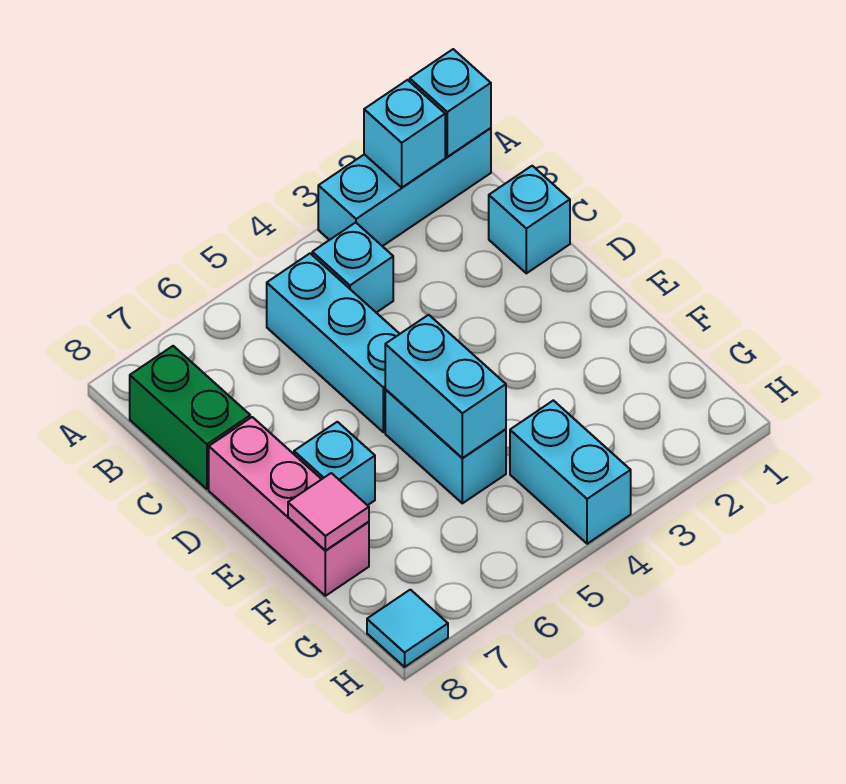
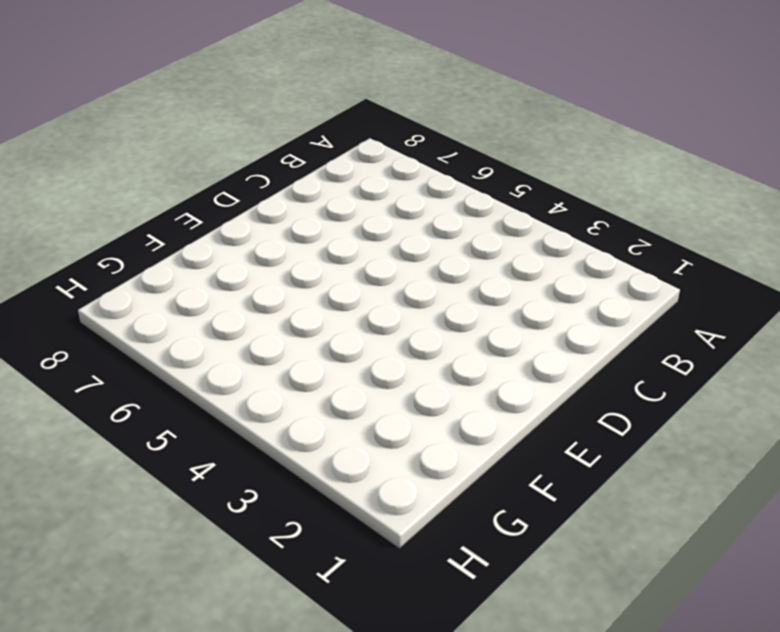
none -> cyan 1x3 brick [318,128,491,246]
none -> cyan 1x1 brick [312,223,393,313]
none -> cyan 1x3 brick [267,253,399,432]

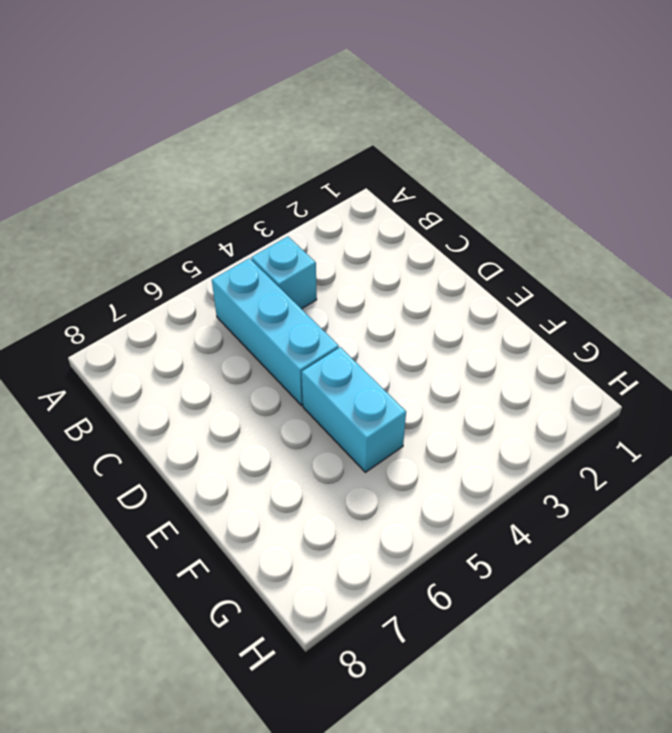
none -> cyan 1x3 brick [318,128,491,246]
none -> green 1x2 brick [130,346,250,489]
none -> cyan 1x1 brick [489,166,570,273]

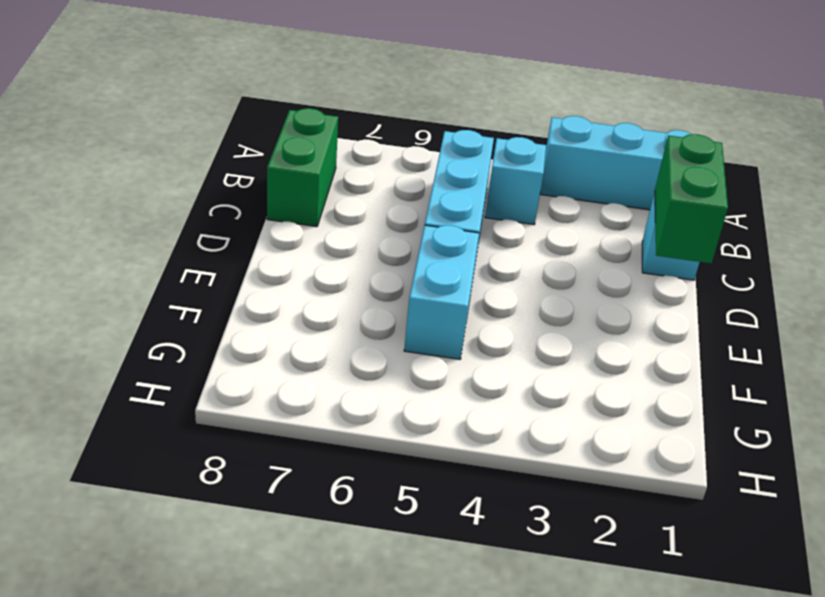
green 1x2 brick [655,134,728,263] -> none
none -> pink 1x3 brick [209,417,369,596]
none -> cyan 1x1 brick [294,422,375,505]
none -> cyan 1x2 brick [510,400,631,544]

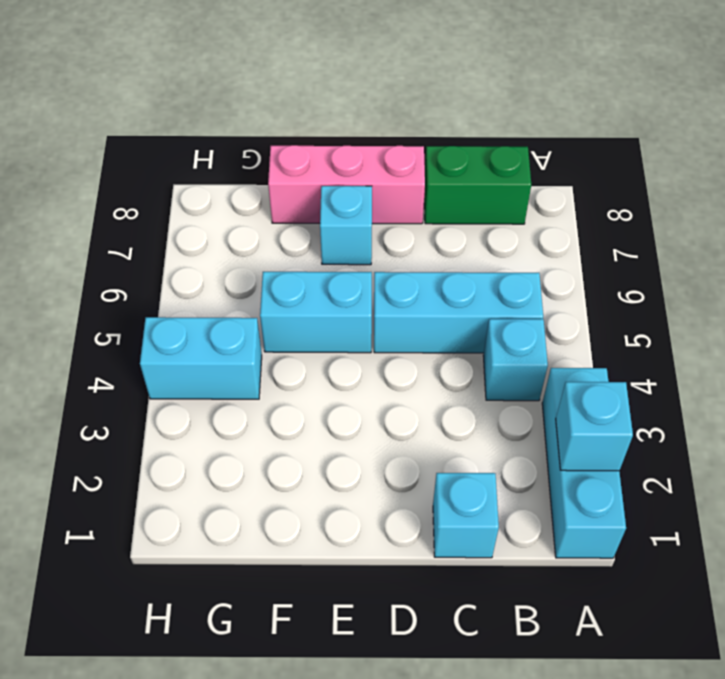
none -> cyan 1x1 tile [367,590,448,667]
none -> cyan 1x1 brick [410,49,491,157]
none -> cyan 1x2 brick [385,315,506,458]

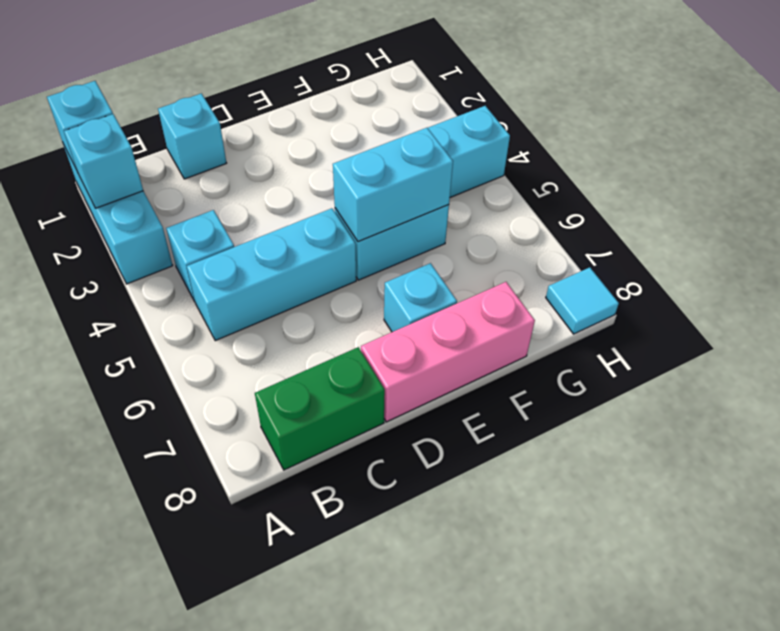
none -> pink 1x1 tile [288,473,369,551]

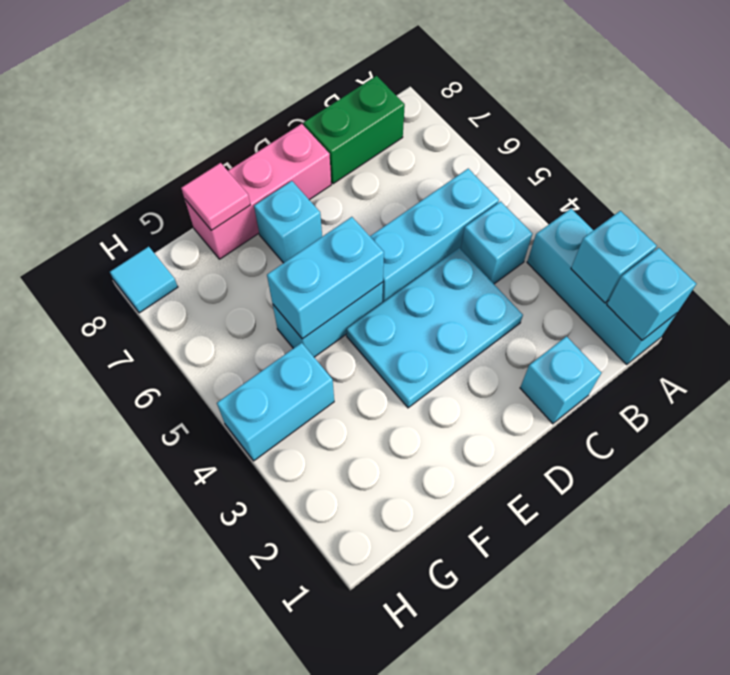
cyan 2x3 plate [346,248,523,408] -> none

